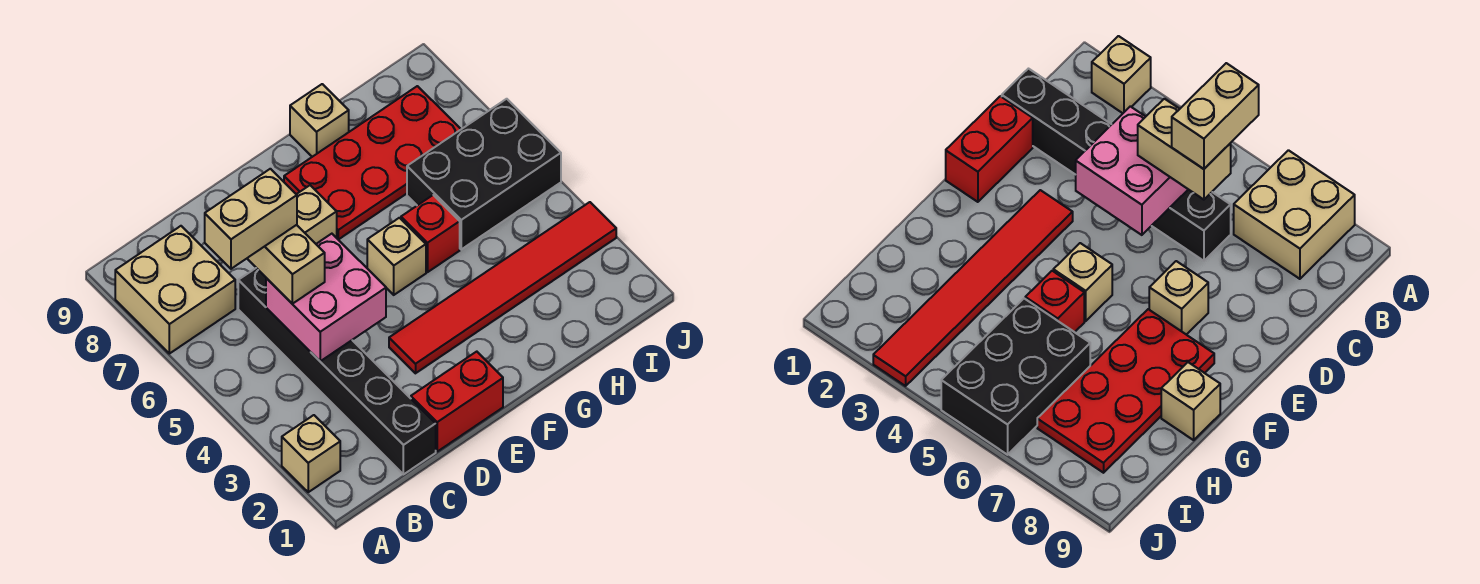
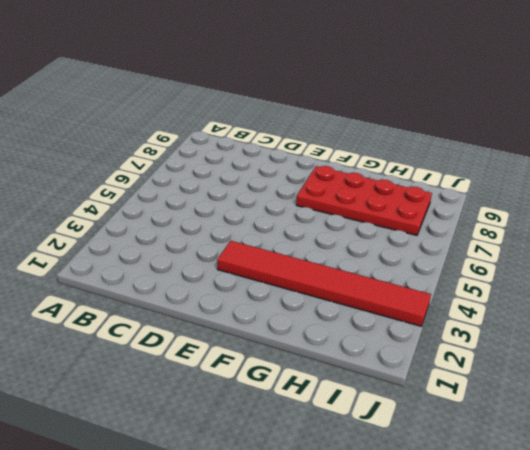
none -> tan 1x1 brick [282,415,340,492]
none -> tan 2x2 brick [115,226,235,354]
none -> black 1x6 brick [238,268,436,474]

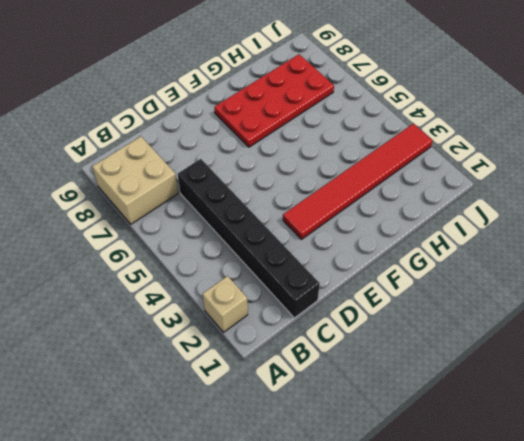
none -> red 1x2 brick [411,352,503,451]
none -> tan 1x1 brick [296,185,337,244]
none -> tan 1x1 brick [367,218,426,295]

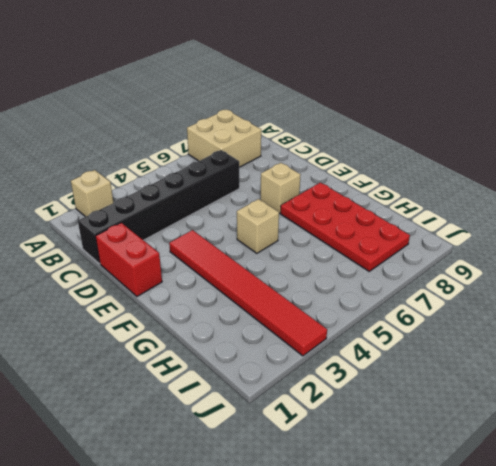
none -> red 1x1 brick [401,195,460,272]
none -> tan 1x1 brick [290,84,349,157]
none -> black 2x3 brick [407,99,561,249]

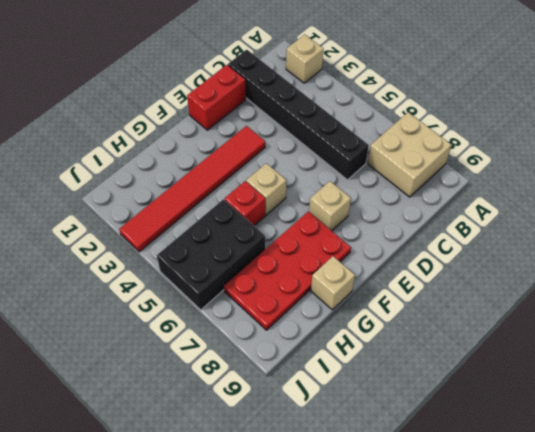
none -> pink 2x2 brick [266,234,386,361]
none -> tan 1x2 brick [247,225,325,304]
none -> tan 1x2 brick [205,169,297,269]

